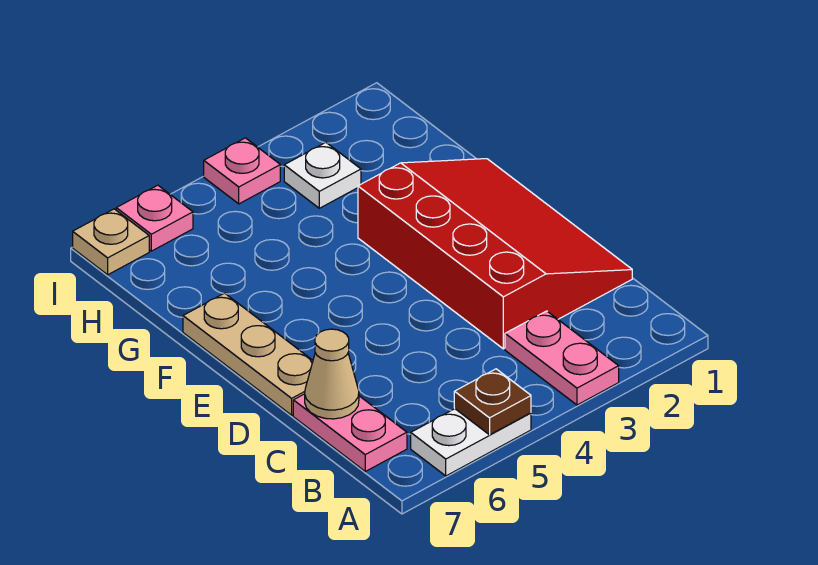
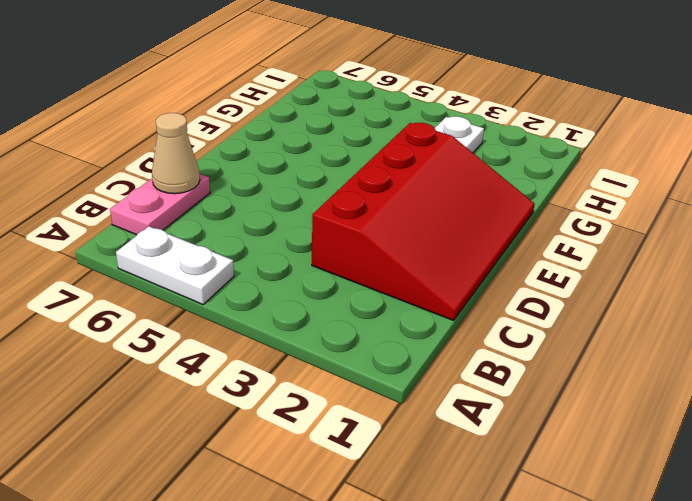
none -> pink 1x2 plate [505,311,619,405]
none -> tan 1x3 plate [183,293,313,415]

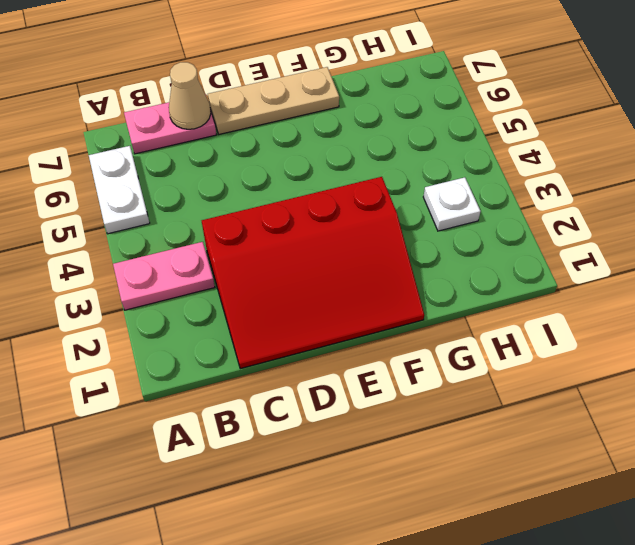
none -> pink 1x1 plate [204,138,280,204]
none -> pink 1x1 plate [116,185,193,251]

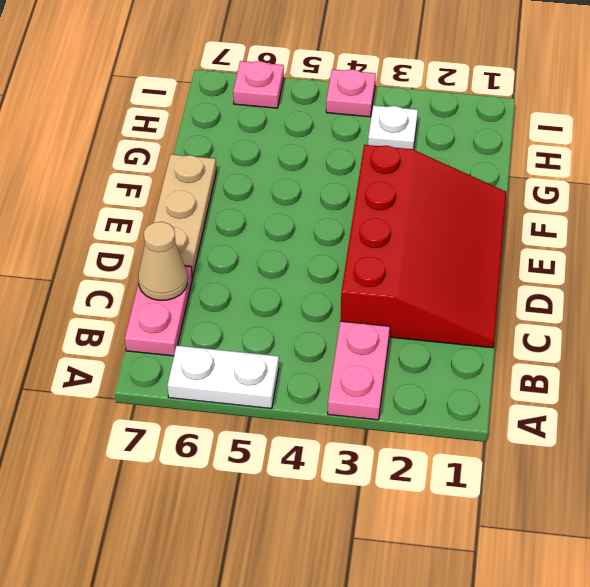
none -> tan 1x1 plate [73,209,149,275]
none -> brown 1x1 plate [454,369,531,435]

